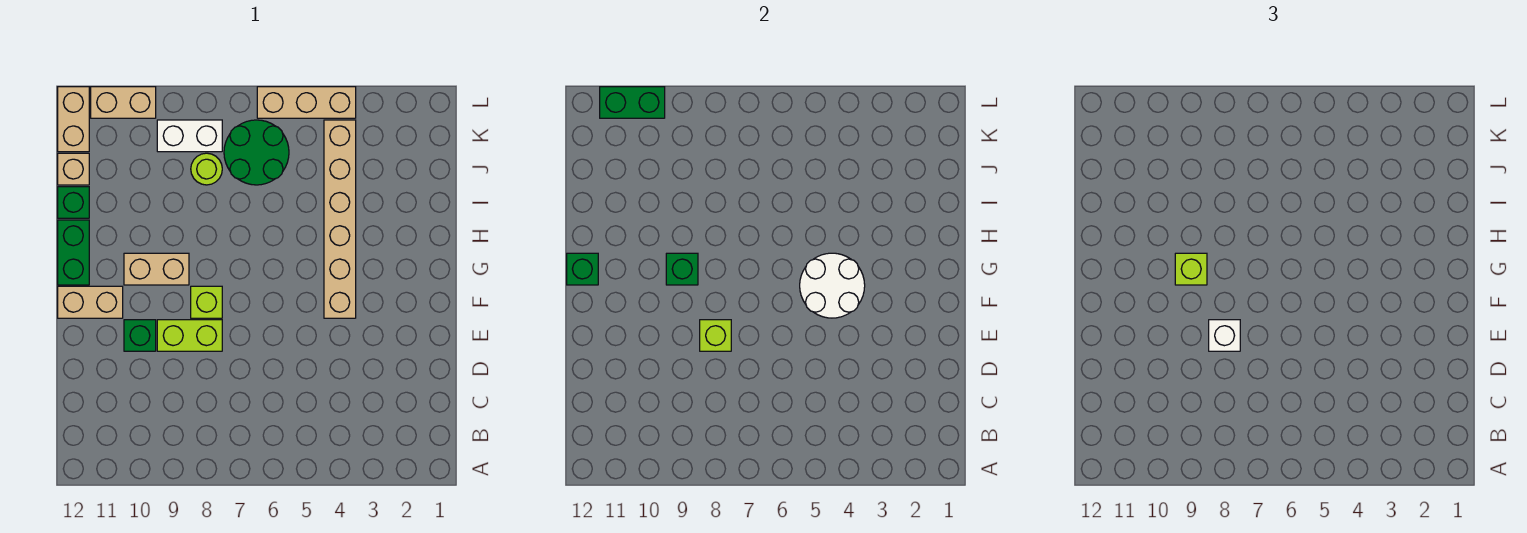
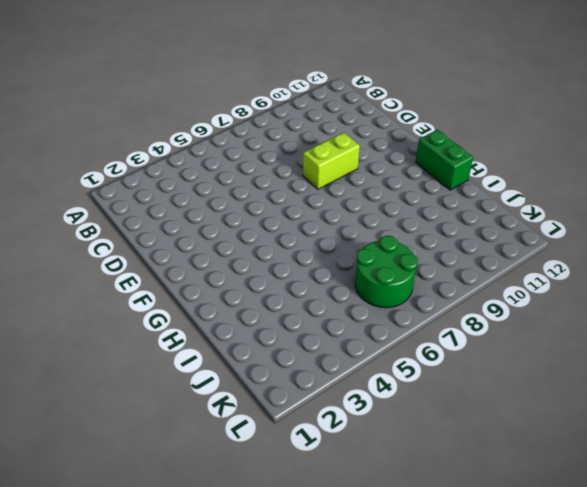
none -> green 1x1 brick [124,320,156,351]
none -> tan 1x6 brick [324,120,356,318]
none -> lime 1x1 brick [191,286,222,318]

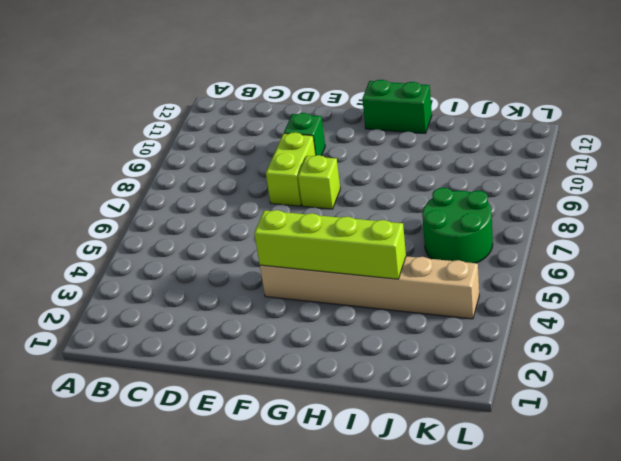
lime 1x4 brick [254,210,406,279] -> white 2x2 round brick [800,253,865,318]
none -> tan 1x2 brick [58,286,123,318]
none -> tan 1x2 brick [124,253,189,285]
none -> green 1x1 brick [58,187,89,218]

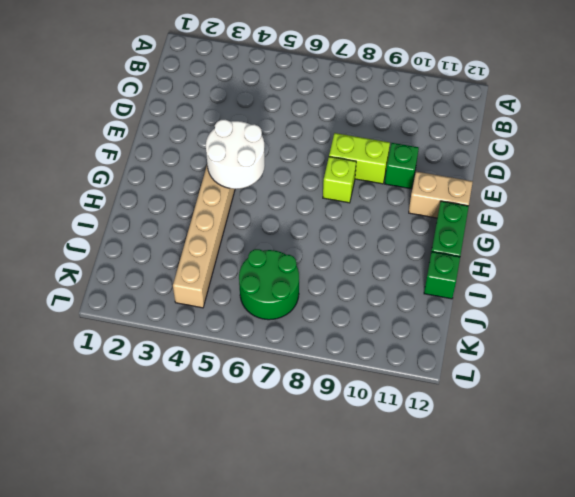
none -> tan 1x2 brick [124,253,189,285]
none -> lime 1x1 round brick [191,153,222,185]
none -> tan 1x1 brick [58,153,89,185]

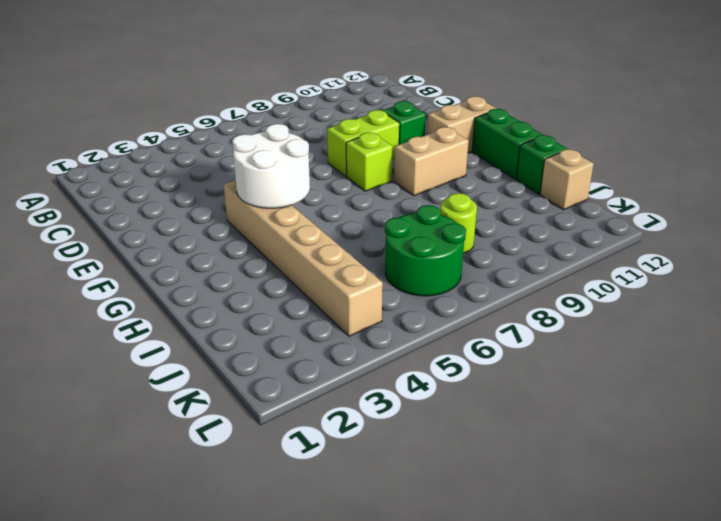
none -> white 1x2 brick [157,120,222,152]
none -> tan 1x2 brick [58,87,89,152]
none -> tan 1x3 brick [257,87,356,118]

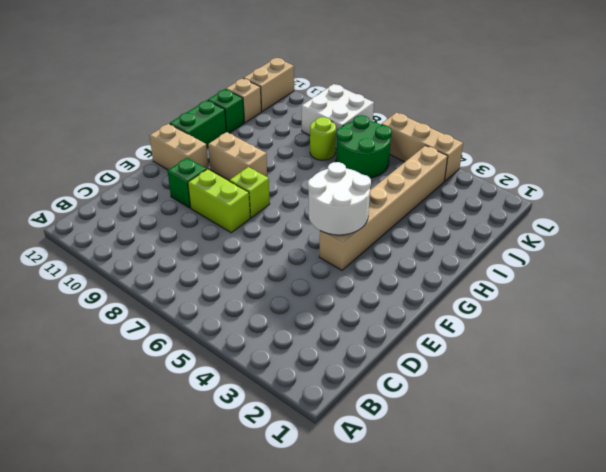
white 2x2 brick [302,84,374,149] -> white 1x2 brick [157,120,222,152]
none -> tan 1x2 brick [91,87,156,118]
none -> lime 1x1 brick [700,320,731,351]
none -> green 1x1 brick [666,253,698,285]

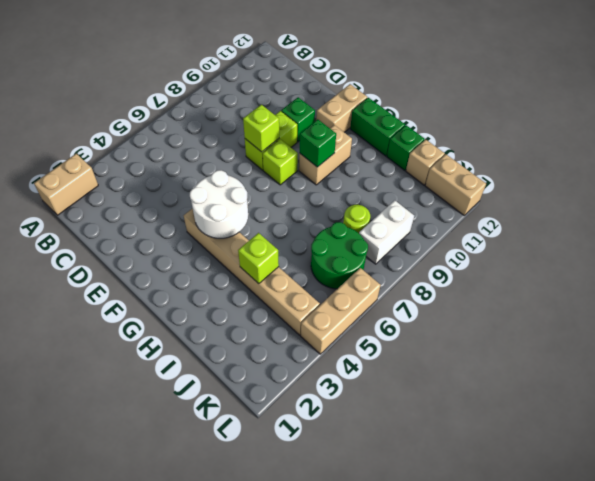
tan 1x2 brick [34,154,98,215] -> tan 1x2 brick moved to [91,87,156,118]
lime 1x1 brick [238,233,279,284] -> lime 1x1 brick moved to [1175,253,1207,285]
none -> green 1x1 brick [567,253,598,285]
none -> green 1x2 brick [600,87,665,118]
none -> white 1x1 brick [1209,320,1240,351]

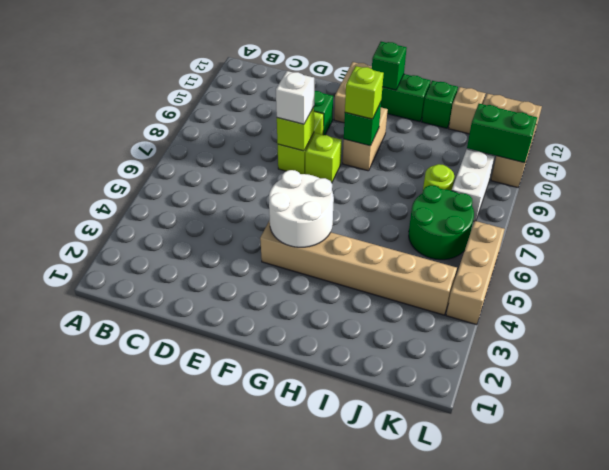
green 1x2 brick [467,104,537,163] -> green 1x2 brick turned to [600,87,665,118]

